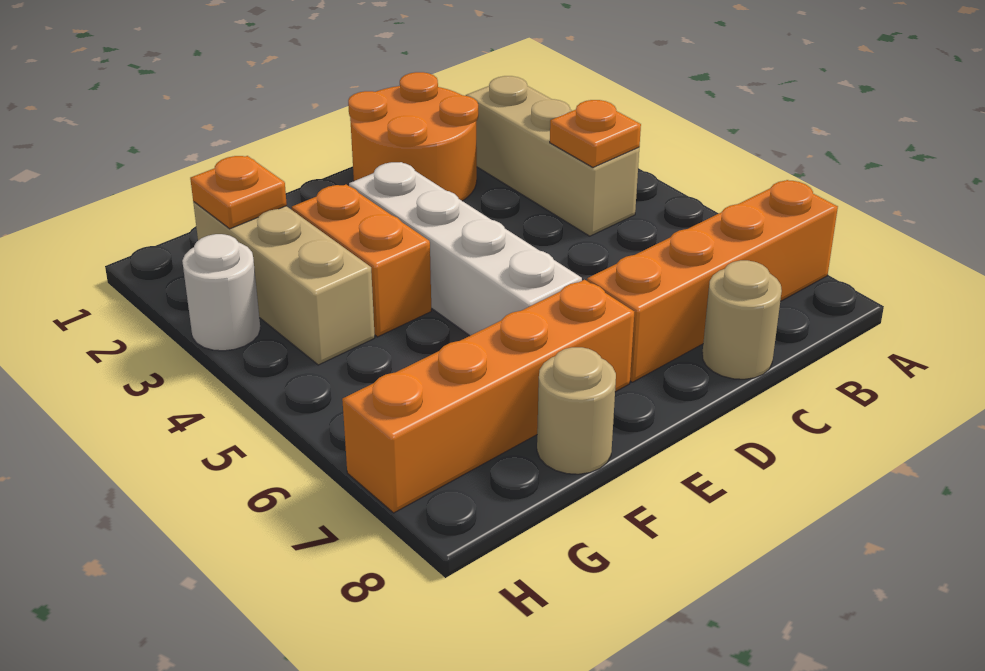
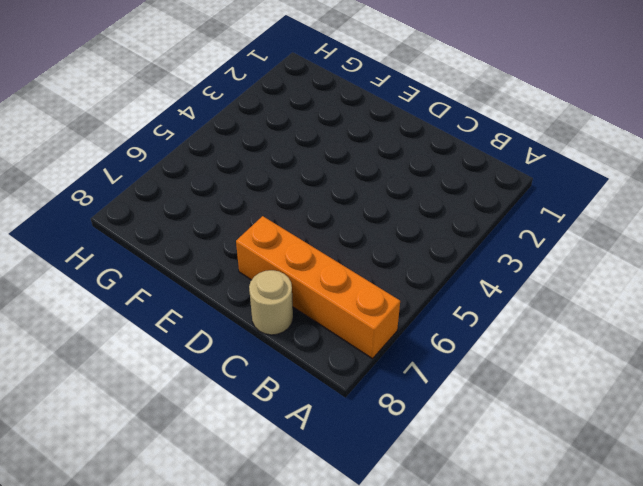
none -> tan 1x3 brick [466,76,639,236]
none -> orange 2x2 round brick [348,72,478,201]
none -> white 1x4 brick [349,162,582,336]

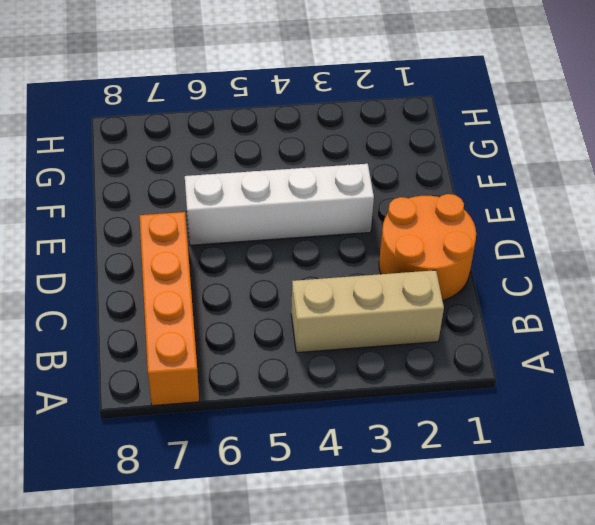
none -> tan 1x1 round brick [702,260,782,379]
none -> orange 1x4 brick [342,280,634,513]
none -> orange 1x2 brick [292,185,431,337]

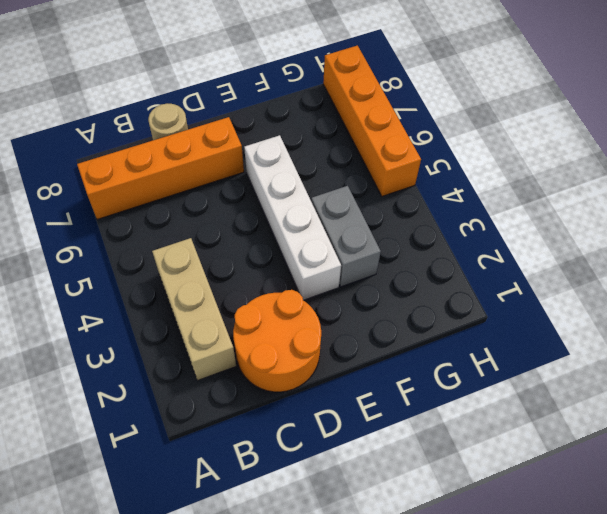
grey 1x2 brick [311,186,381,287] -> orange 1x2 brick [292,185,431,337]
orange 1x4 brick [323,46,421,196] -> orange 1x4 brick turned to [342,280,634,513]
none -> tan 1x1 round brick [537,347,616,474]
none -> tan 1x3 brick [193,202,375,365]
none -> white 1x1 round brick [182,234,260,351]

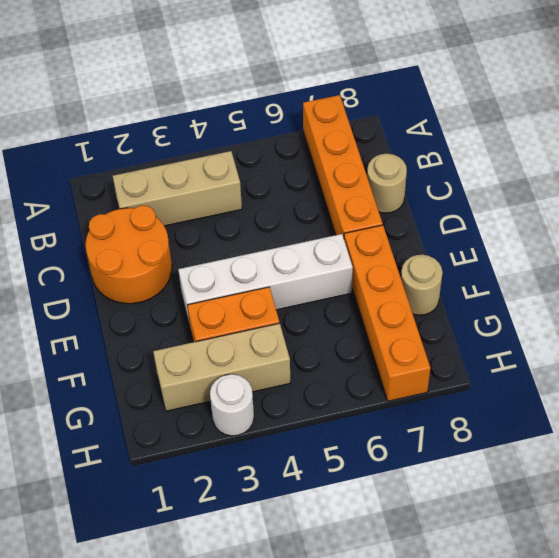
none -> orange 1x1 plate [550,100,641,167]
none -> orange 1x1 plate [190,156,287,229]

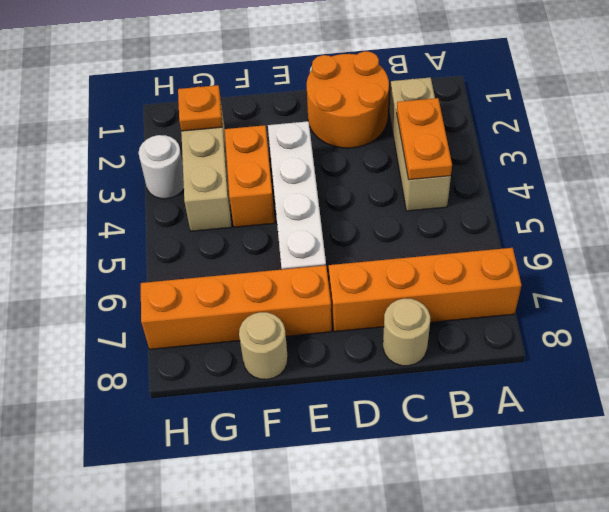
orange 1x2 plate [397,98,452,180] -> orange 1x1 plate [550,100,641,167]

